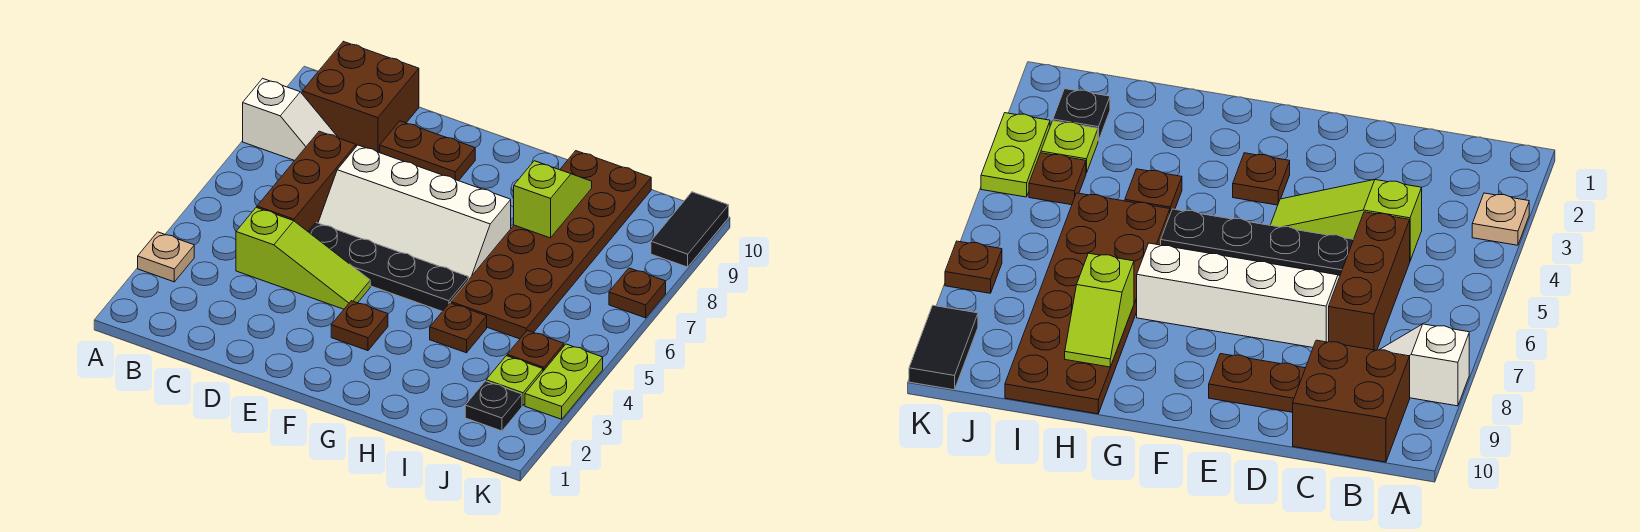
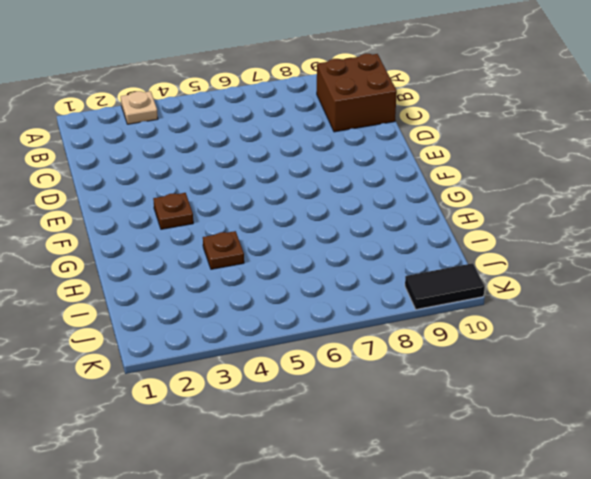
none -> white 1x2 slope [243,78,338,161]
none -> lime 1x3 slope [236,208,370,309]
none -> brown 1x3 brick [257,131,356,231]

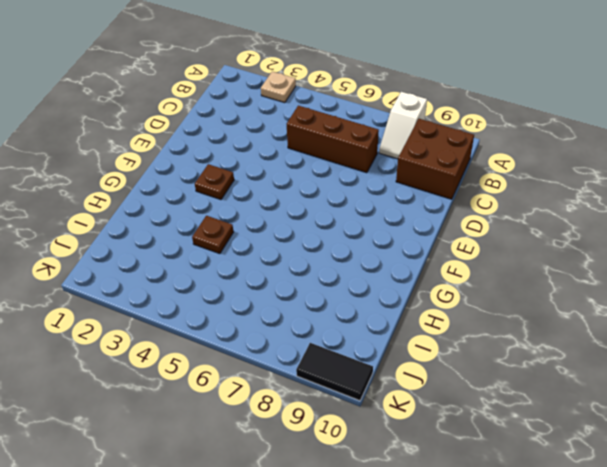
none -> lime 1x3 slope [236,208,370,309]
none -> black 1x4 plate [308,223,469,311]
none -> white 2x4 slope [318,145,511,279]

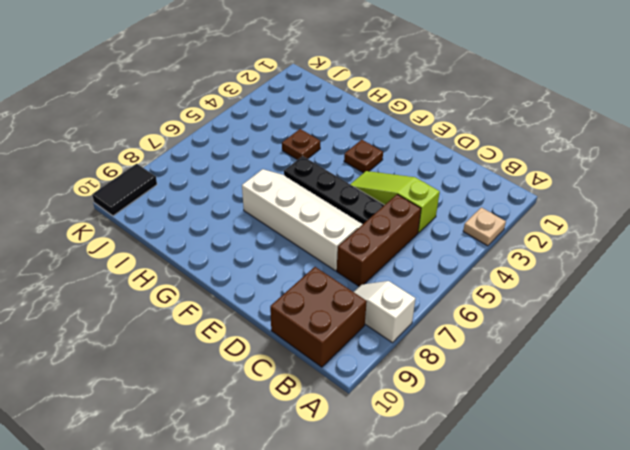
none -> brown 1x2 plate [380,121,475,181]
none -> brown 2x6 plate [451,151,651,339]
none -> black 1x1 plate [465,381,522,431]

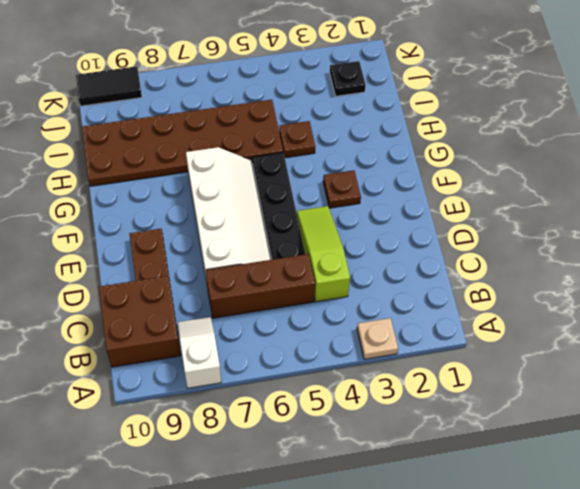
none -> lime 1x1 plate [486,356,543,406]
none -> brown 1x1 plate [507,330,564,371]
none -> lime 1x2 plate [525,344,603,419]

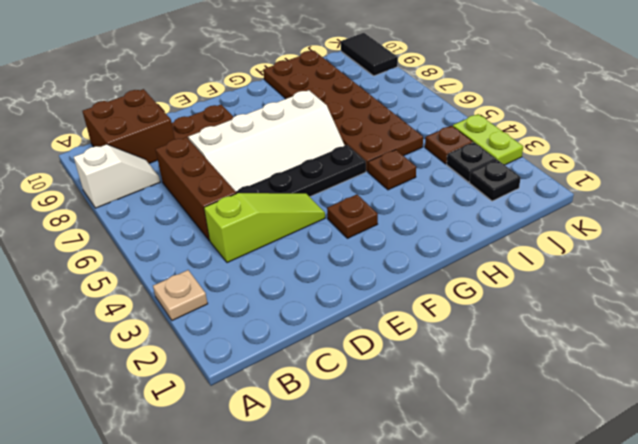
black 1x1 plate [447,142,496,182] -> lime 1x1 plate [486,356,543,406]
none -> brown 1x1 plate [609,268,666,318]
none -> lime 1x2 slope [514,161,592,238]

